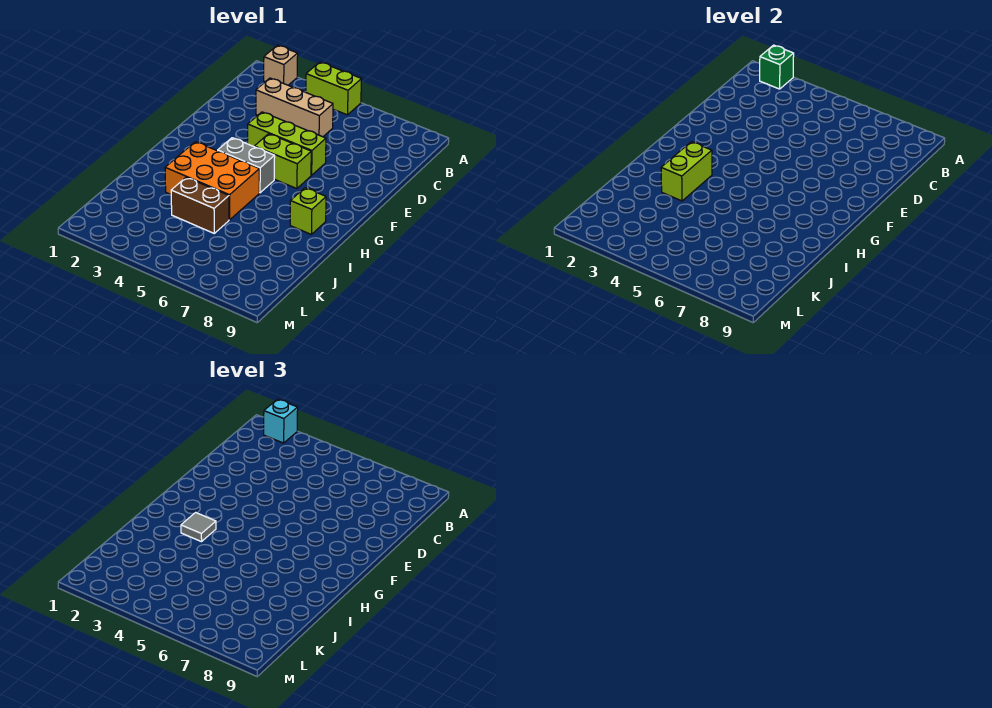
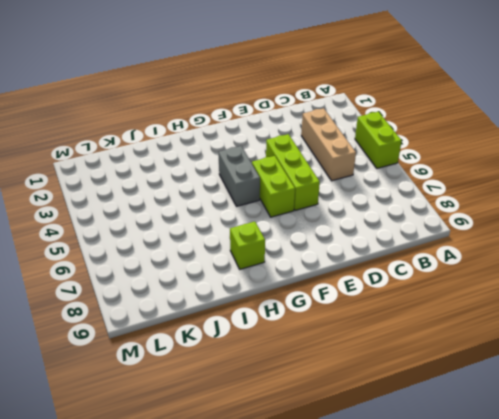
none -> tan 1x1 brick [264,45,298,85]
none -> orange 2x3 brick [165,142,259,220]
none -> brown 1x2 brick [171,177,229,233]

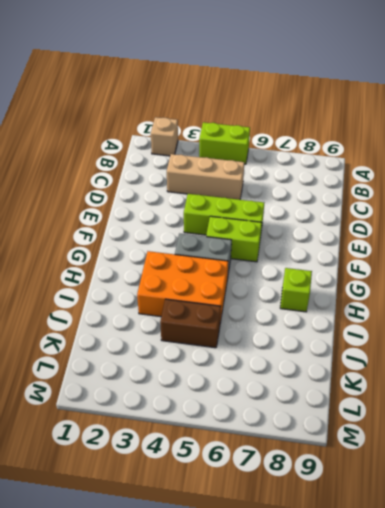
none -> green 1x1 brick [760,45,794,89]
none -> lime 1x2 brick [661,142,712,201]
none -> cyan 1x1 brick [264,399,298,443]

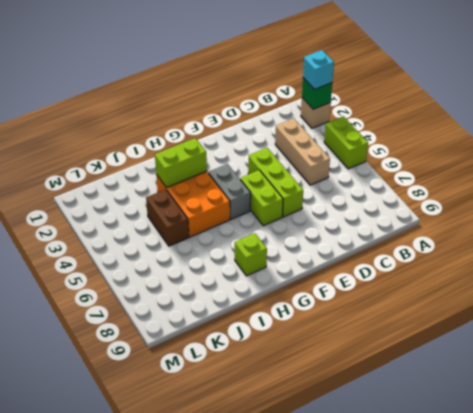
none -> grey 1x1 tile [181,513,216,542]

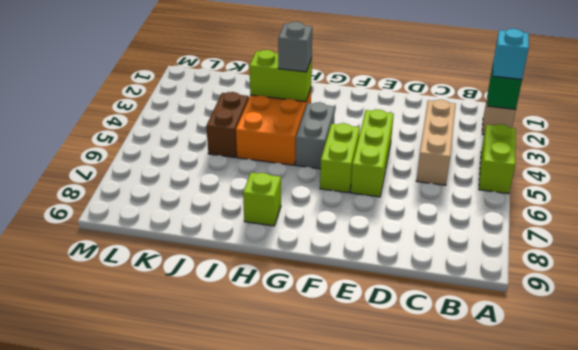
grey 1x1 brick [278,22,312,72] -> grey 1x1 tile [181,513,216,542]

